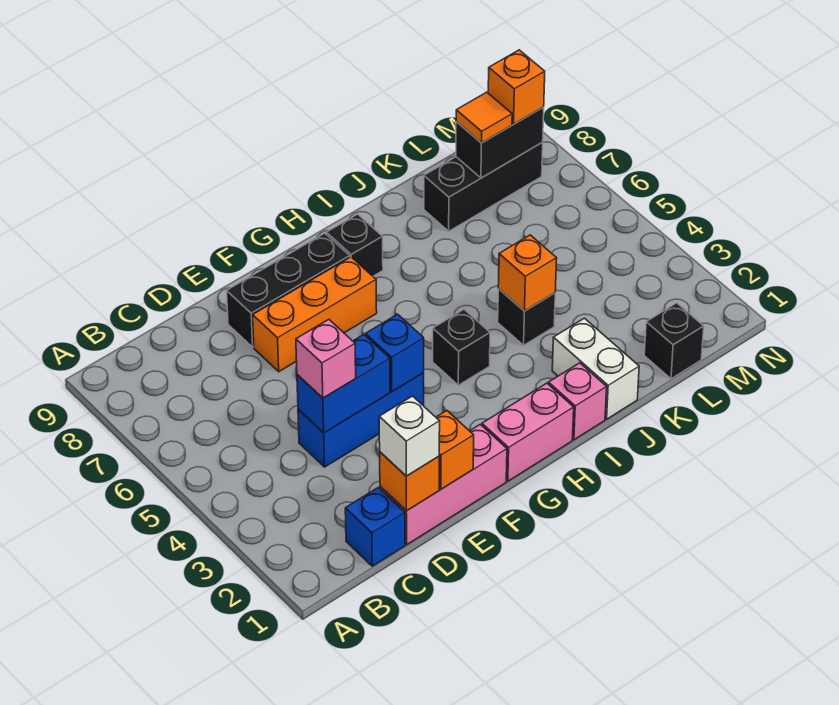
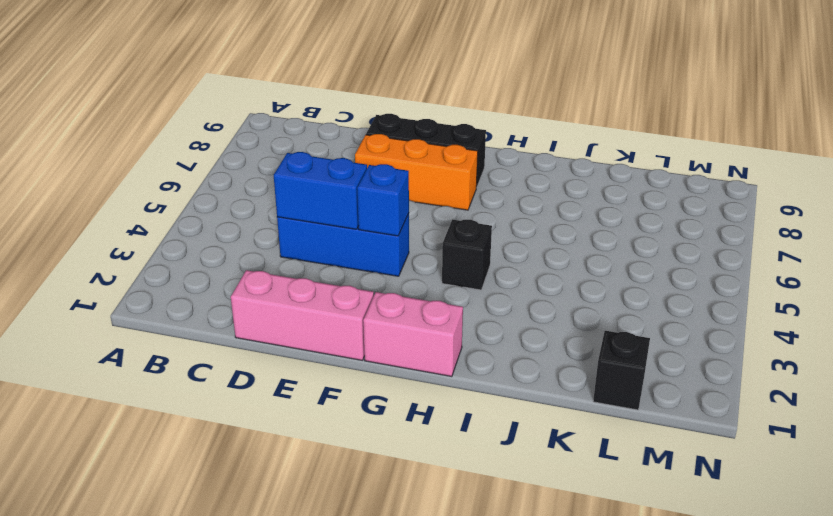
none -> blue 1x1 brick [345,487,405,566]
none -> black 1x1 brick [326,214,383,276]
none -> pink 1x1 brick [548,363,607,440]

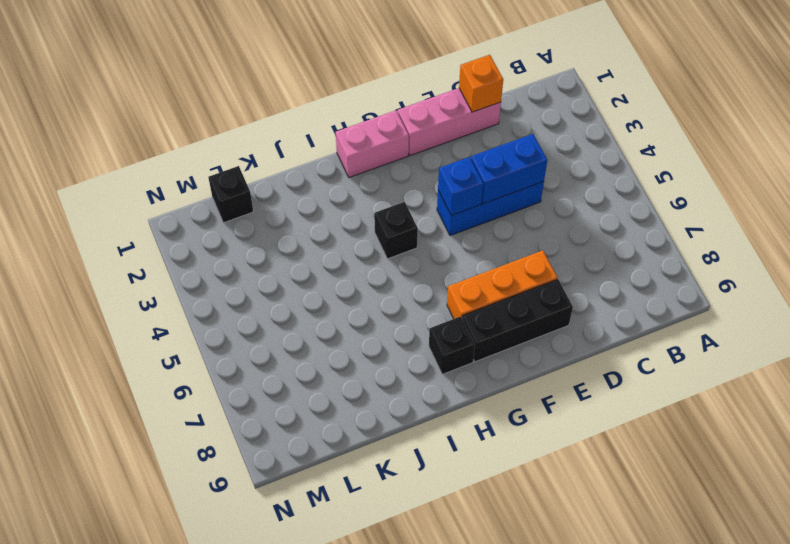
none -> blue 1x1 brick [345,487,405,566]
none -> pink 1x1 brick [548,363,607,440]
none -> white 1x2 brick [552,318,639,419]

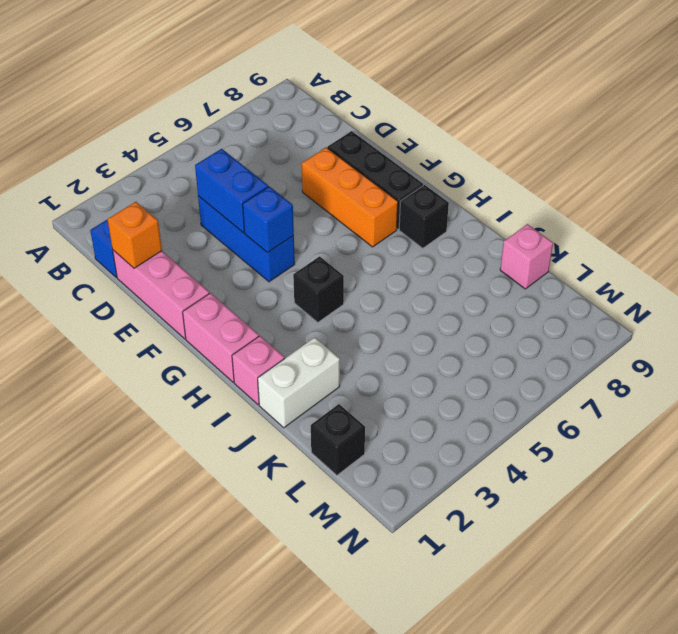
pink 1x1 brick [500,224,553,289] -> pink 1x1 brick moved to [296,319,356,398]
none -> black 1x1 brick [498,289,555,345]
none -> black 1x3 brick [424,142,543,231]
none -> orange 1x1 brick [436,410,474,489]

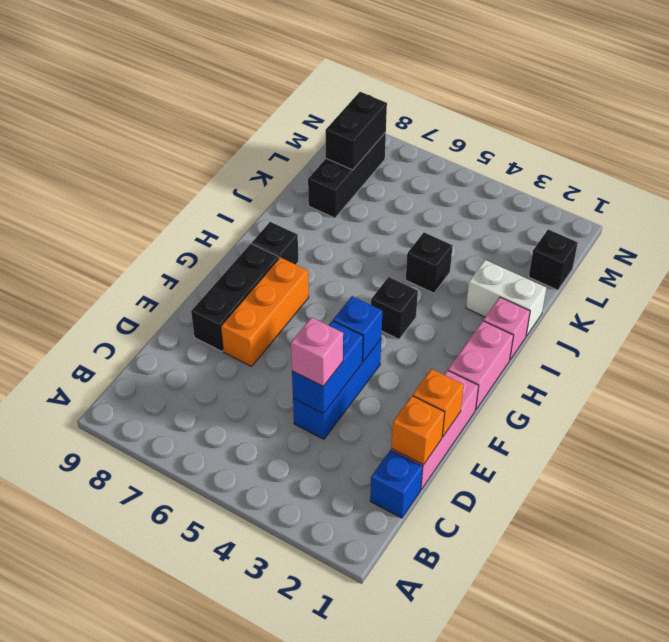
none -> orange 1x1 brick [498,235,557,311]
none -> white 1x1 brick [379,396,440,476]
none -> orange 1x1 tile [456,92,512,143]

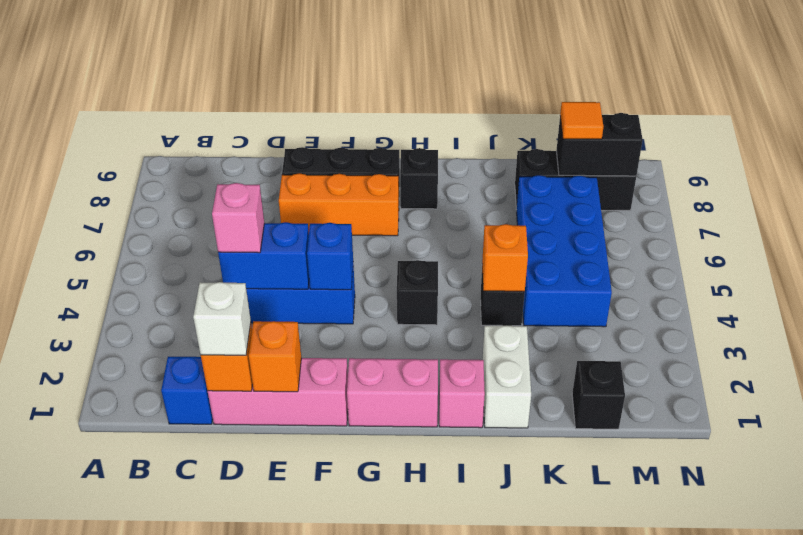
blue 2x4 brick [516,175,612,327] -> none
none -> orange 1x1 brick [488,50,545,124]

